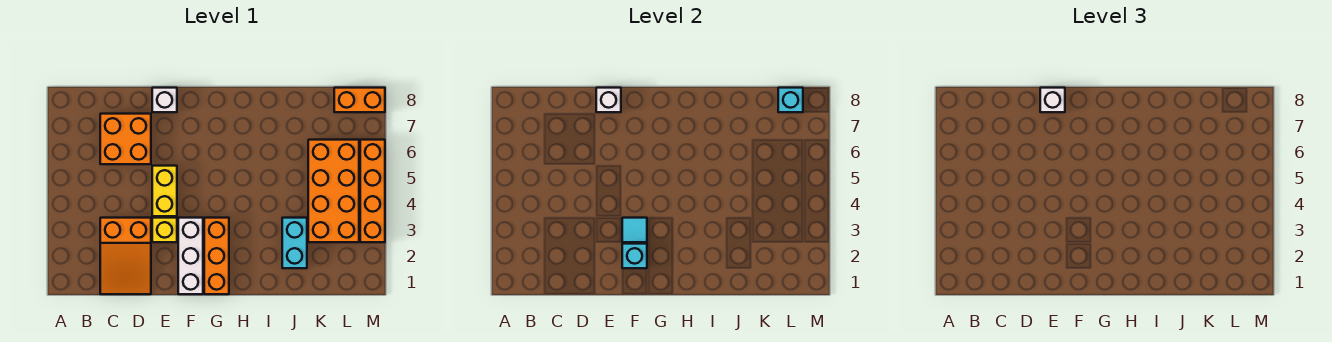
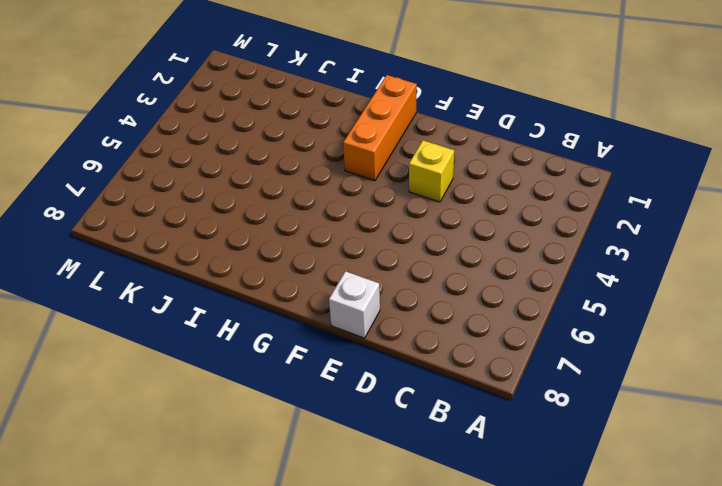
none -> orange 2x3 slope [100,218,151,294]
none -> orange 2x2 brick [100,114,151,164]
none -> yellow 1x2 brick [152,166,177,216]

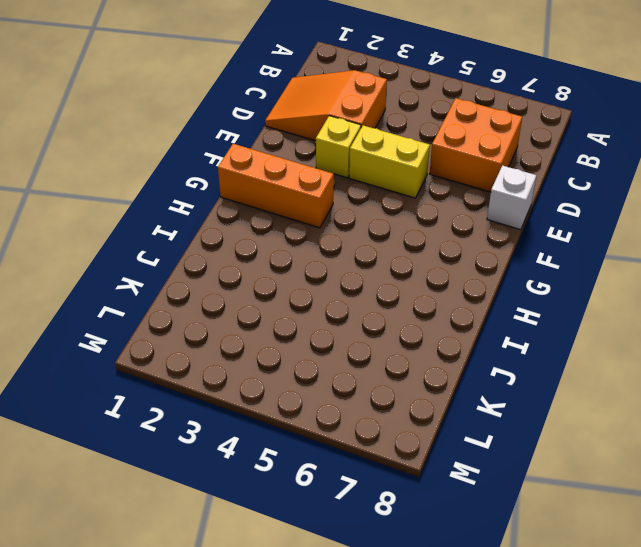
none -> white 1x3 brick [178,218,203,294]
none -> cyan 1x2 brick [282,218,307,268]
none -> orange 2x4 brick [308,140,359,242]

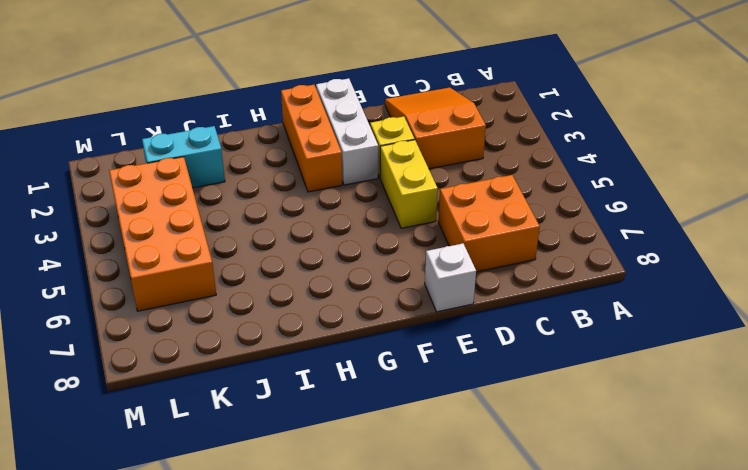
cyan 1x2 brick [142,126,225,188] -> cyan 1x2 brick turned to [282,218,307,268]
none -> orange 1x2 brick [334,88,385,112]
none -> orange 1x4 brick [360,140,385,242]
none -> white 1x1 brick [596,88,621,112]

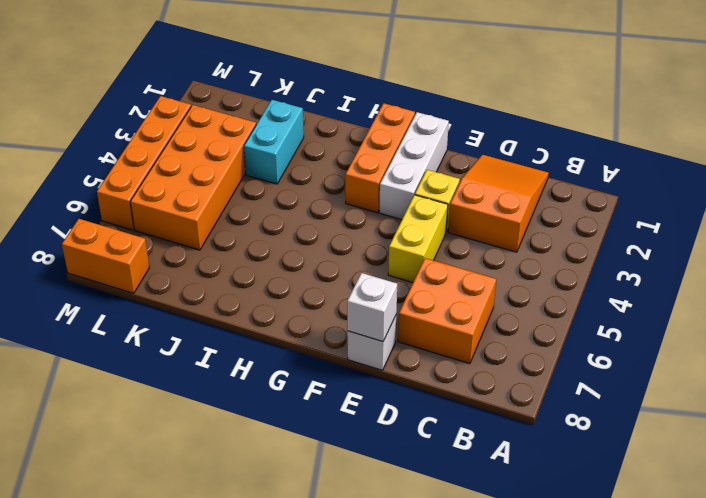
none -> cyan 1x1 brick [622,244,647,268]
none -> cyan 1x1 tile [622,218,647,242]
none -> cyan 1x1 brick [778,88,803,112]

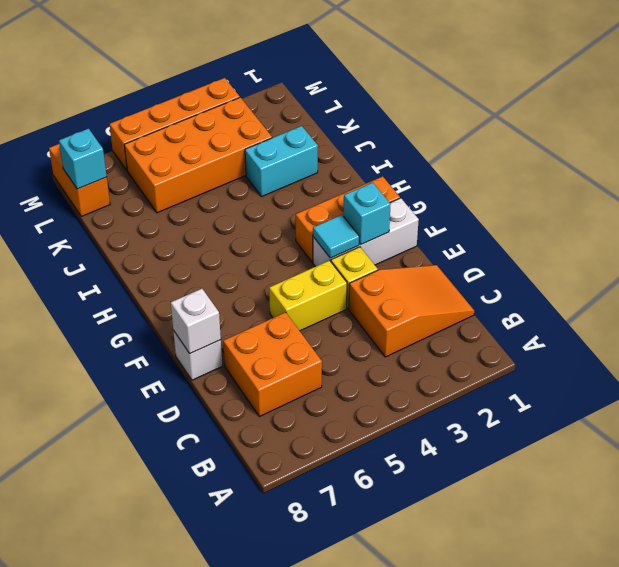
none -> white 1x1 brick [1040,88,1065,112]

